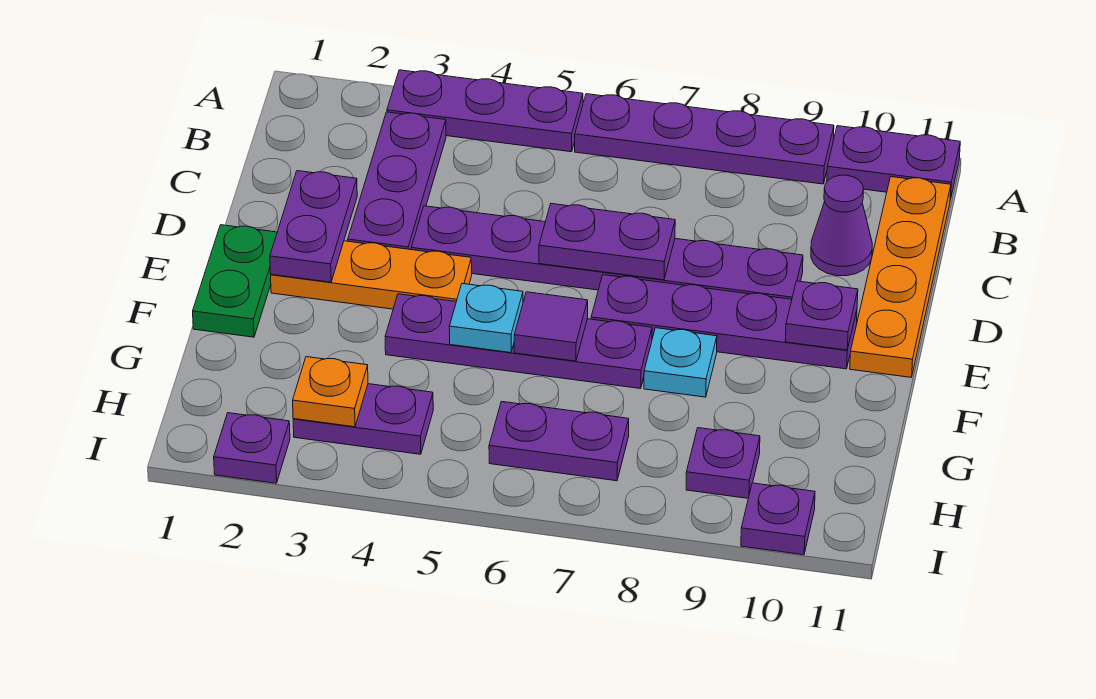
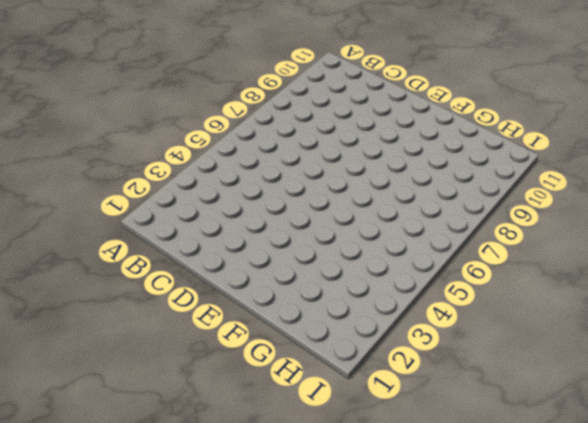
none -> purple 1x3 plate [387,70,583,152]
none -> purple 1x4 plate [575,94,834,184]
none -> purple 1x2 plate [827,126,960,200]

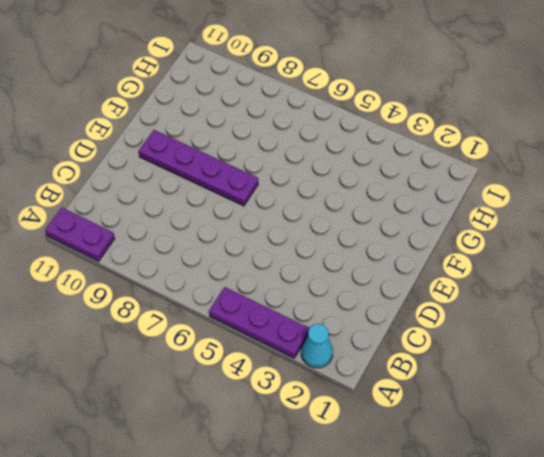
cyan 1x1 cone [301,324,333,368] -> none
none -> purple 1x4 plate [575,94,834,184]
none -> purple 1x3 plate [348,112,446,250]
none -> orange 1x4 plate [850,177,951,377]

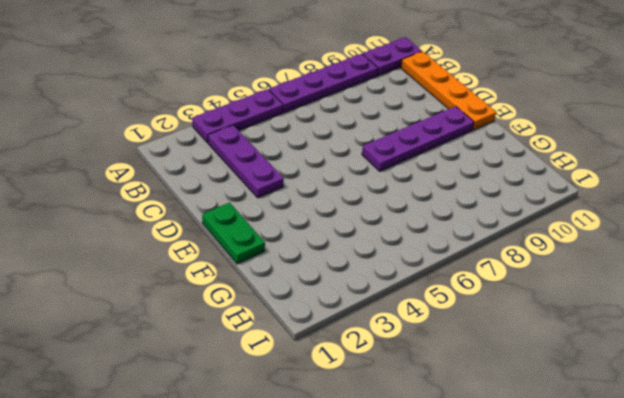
none -> purple 1x1 cone [811,175,872,276]
none -> purple 1x6 plate [411,206,803,299]
none -> orange 1x3 plate [271,241,472,309]

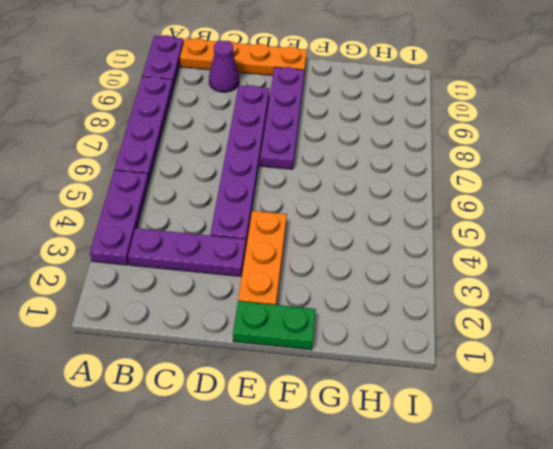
none -> purple 1x4 plate [385,294,652,389]
none -> cyan 1x1 plate [644,328,717,397]
none -> purple 1x2 plate [293,384,433,454]

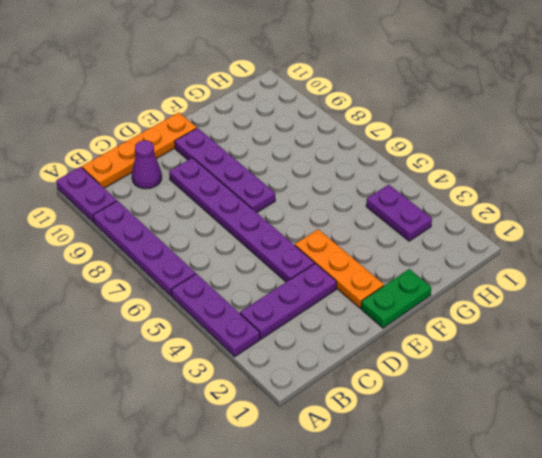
none -> purple 1x4 plate [385,294,652,389]
none -> cyan 1x1 plate [644,328,717,397]
none -> purple 1x2 plate [489,402,629,481]

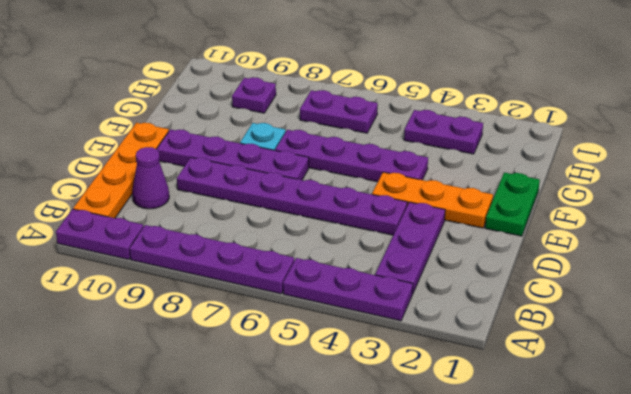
none -> purple 1x1 plate [214,413,290,483]
none -> purple 1x1 plate [741,483,815,555]
none -> purple 1x2 plate [270,171,357,282]

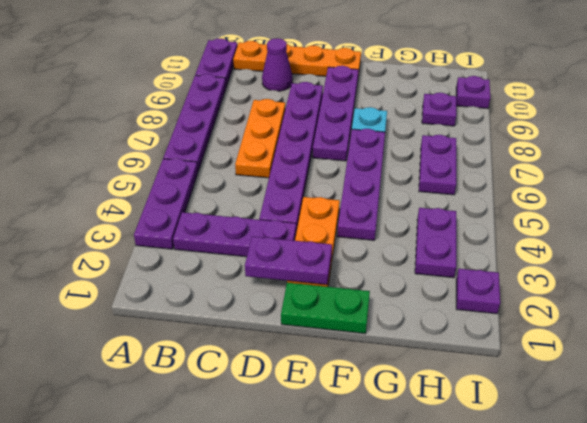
orange 1x3 plate [235,99,285,178] -> none
none -> purple 1x2 plate [539,204,675,280]
none -> purple 1x1 plate [785,281,858,350]
none -> cyan 1x1 plate [449,284,523,353]

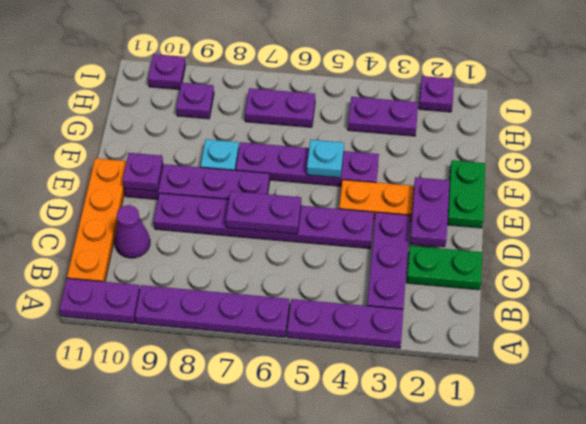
green 1x2 plate [407,246,482,290] -> none
none -> purple 1x1 tile [514,292,588,361]
none -> orange 1x1 plate [293,357,368,427]

